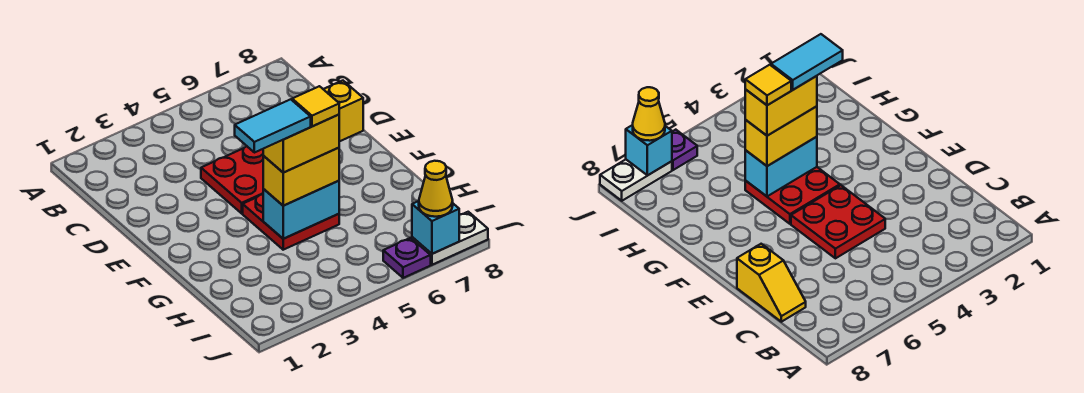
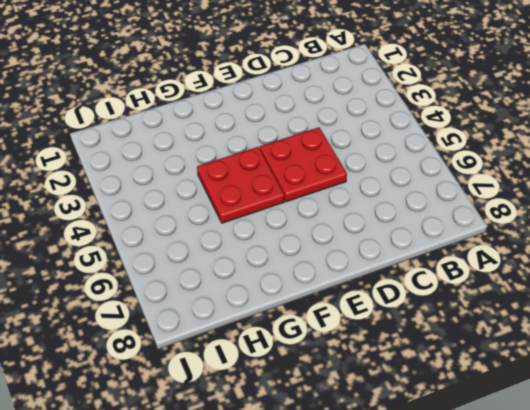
none -> yellow 1x2 slope [324,81,363,142]
none -> purple 1x1 plate [383,238,431,278]
none -> white 1x2 plate [412,212,488,265]

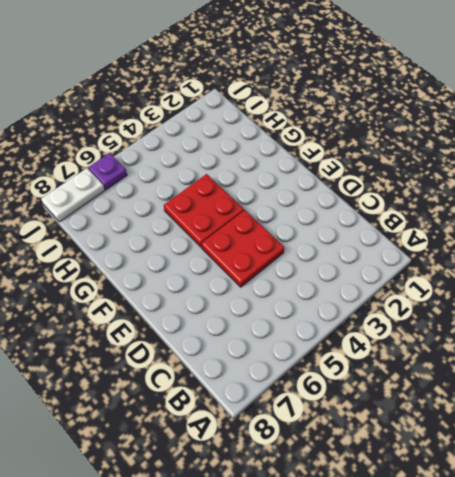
none -> yellow 1x2 slope [324,81,363,142]
none -> cyan 1x2 brick [263,181,339,239]
none -> cyan 1x1 brick [412,201,459,254]

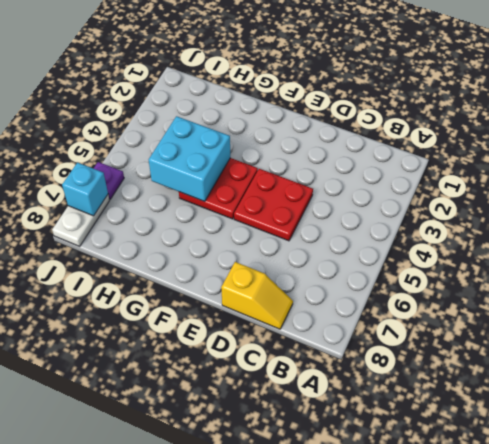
cyan 2x2 brick [149,116,230,201] -> cyan 1x2 brick [263,181,339,239]
none -> yellow 1x2 brick [263,148,339,206]
none -> yellow 1x1 cone [419,161,453,217]
none -> yellow 1x2 brick [263,115,339,173]

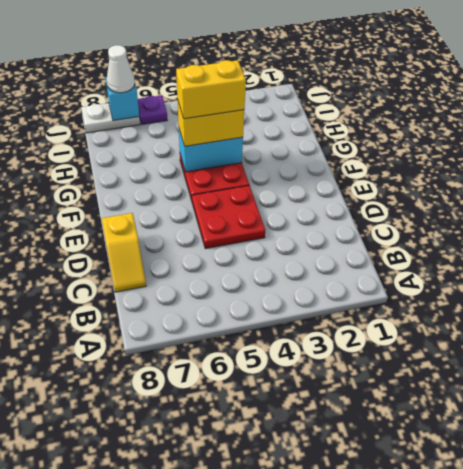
white 1x1 cone [107,45,135,93] -> yellow 1x1 cone [419,161,453,217]
none -> cyan 1x2 tile [235,99,311,153]
none -> yellow 1x1 tile [292,86,339,126]

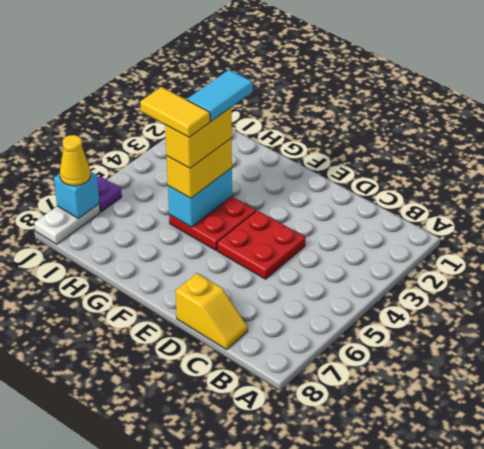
yellow 1x2 tile [140,87,210,137] -> yellow 1x1 tile [292,86,339,126]

